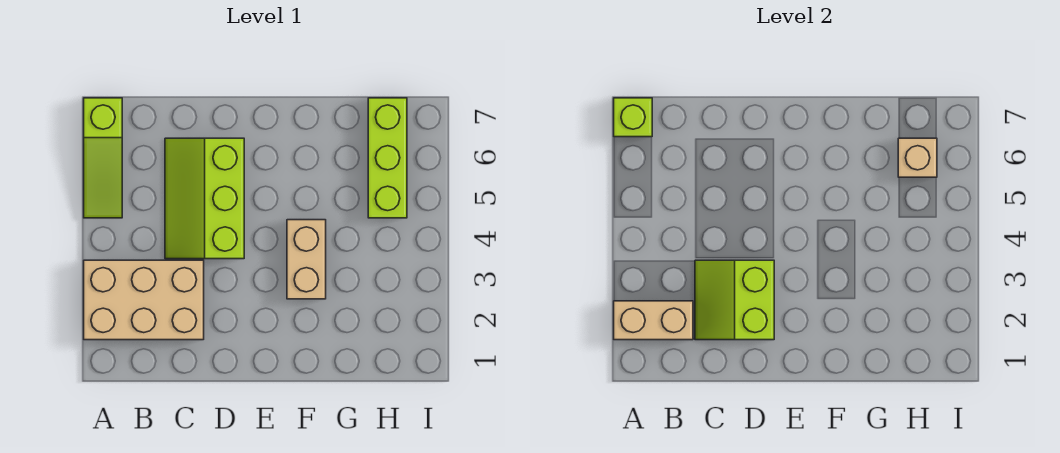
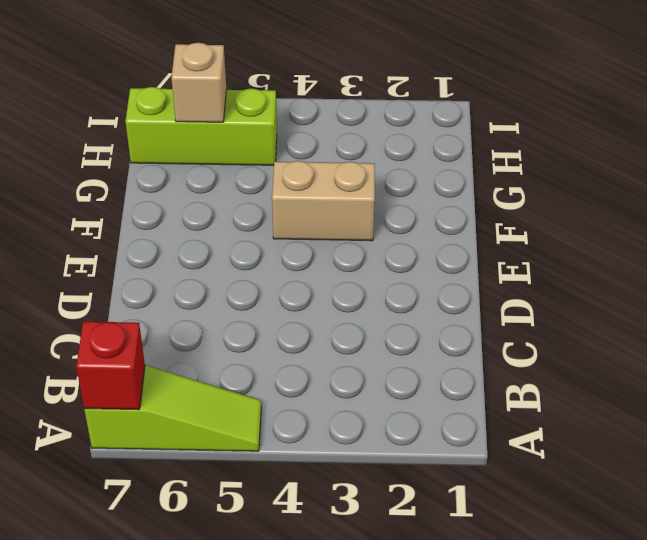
red 1x1 brick [76,322,145,410] -> lime 1x1 brick [614,98,652,137]
none -> tan 2x3 brick [84,260,204,340]
none -> lime 2x3 slope [165,138,244,259]

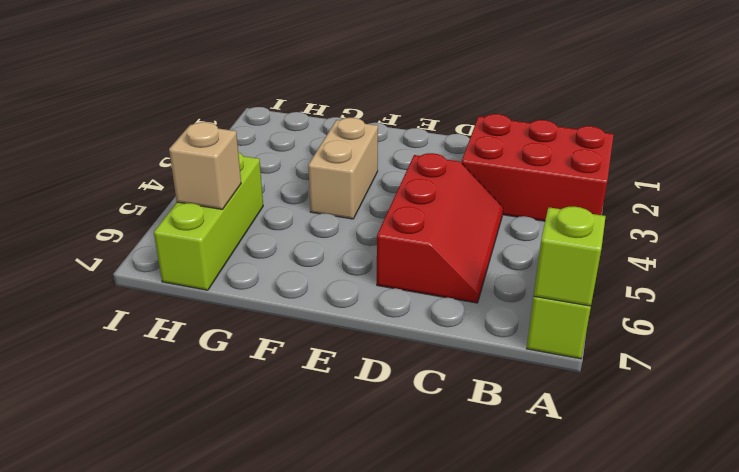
red 2x3 brick [462,114,614,221] -> tan 2x3 brick [84,260,204,340]
red 2x3 slope [377,153,503,303] -> lime 2x3 slope [165,138,244,259]
none -> tan 1x2 brick [614,301,693,340]
none -> lime 2x2 slope [695,260,774,340]

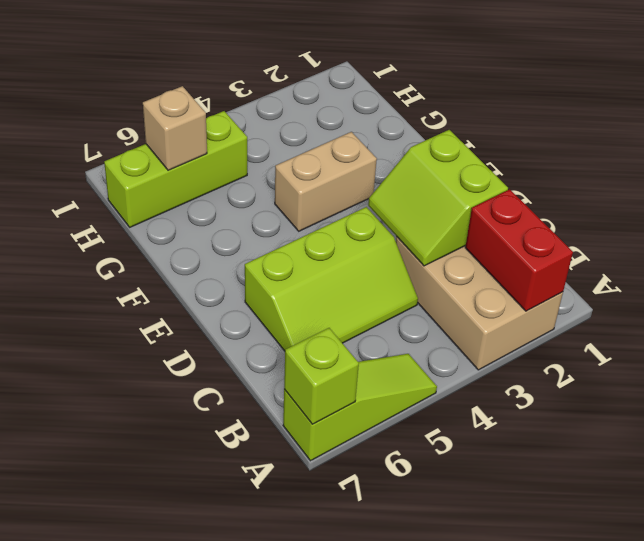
red 1x2 brick [465,189,573,311] -> tan 1x2 brick [614,301,693,340]
lime 2x2 slope [368,130,508,266] -> lime 2x2 slope turned to [695,260,774,340]

